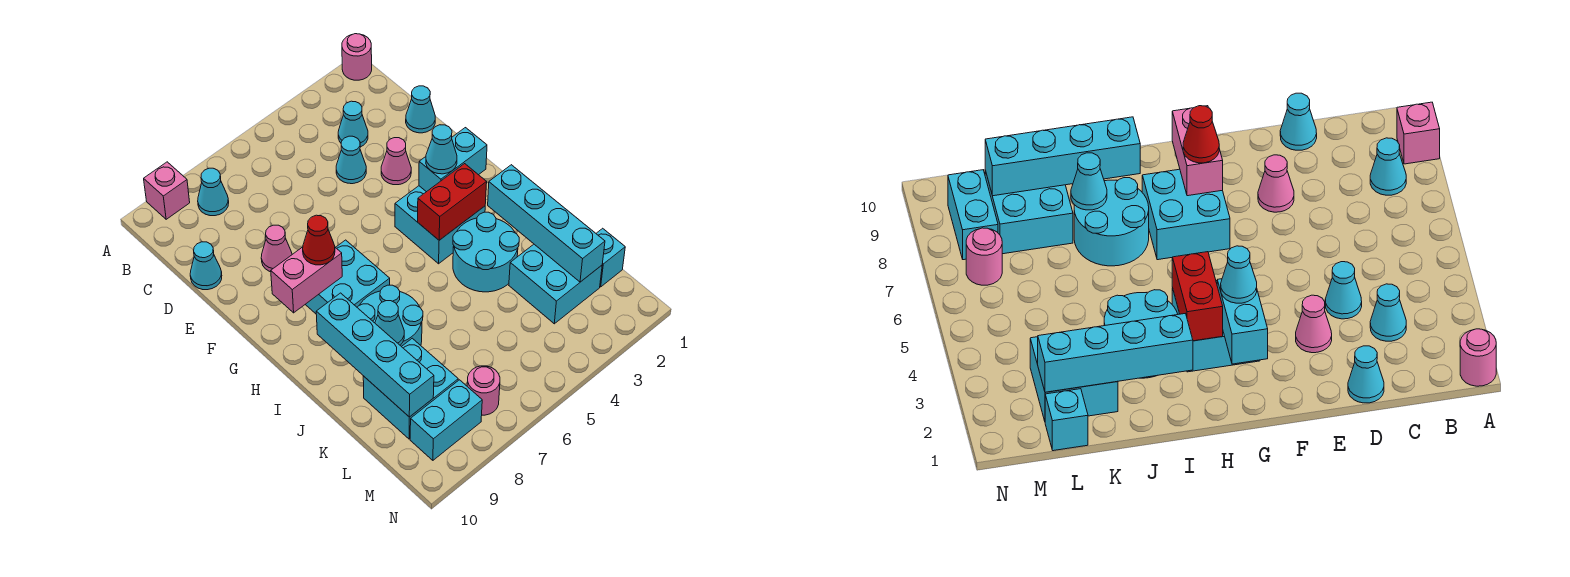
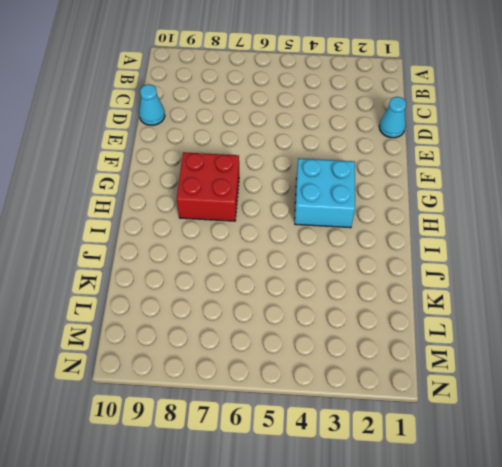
red 2x2 brick [177,152,239,221] -> cyan 2x2 brick [305,240,390,314]
none -> pink 1x1 round brick [342,34,372,80]
none -> pink 1x1 brick [144,162,190,219]
none -> cyan 1x1 cone [198,168,229,216]

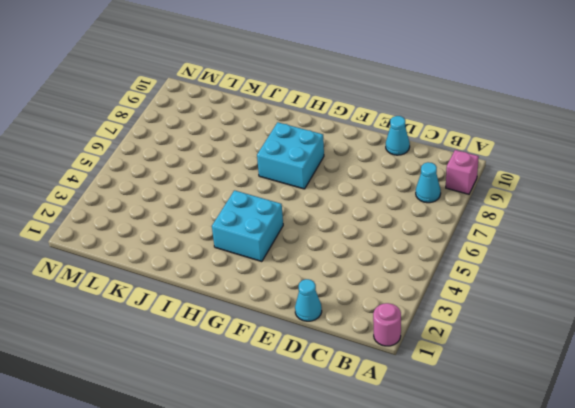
none -> cyan 1x1 cone [338,101,368,147]
none -> cyan 1x1 cone [336,136,366,184]
none -> pink 1x1 cone [381,138,411,185]

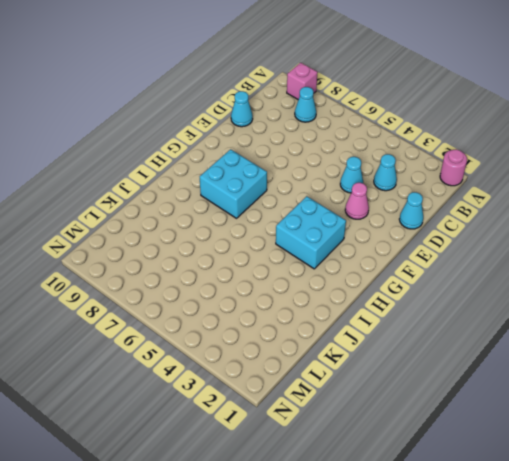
none -> pink 1x1 cone [261,225,292,272]
none -> cyan 2x2 round brick [453,212,519,292]
none -> cyan 2x2 round brick [357,285,423,347]

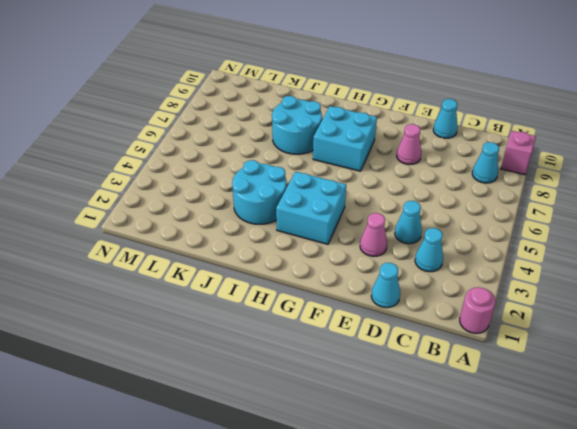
none -> cyan 2x2 brick [509,244,602,324]
none -> cyan 2x2 brick [363,338,458,439]
none -> cyan 1x1 brick [596,228,625,287]

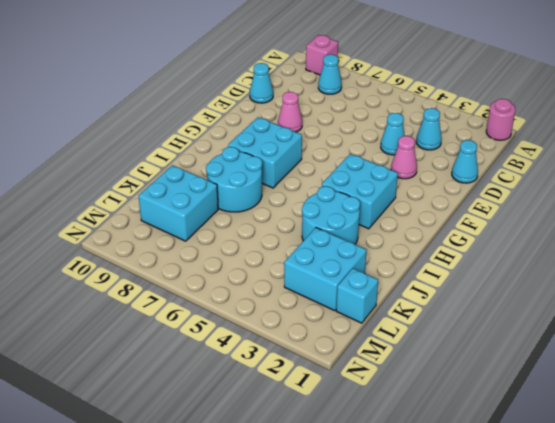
none -> pink 1x1 round brick [467,366,500,415]
none -> cyan 1x2 brick [410,380,482,460]
none -> cyan 1x2 brick [419,128,487,192]

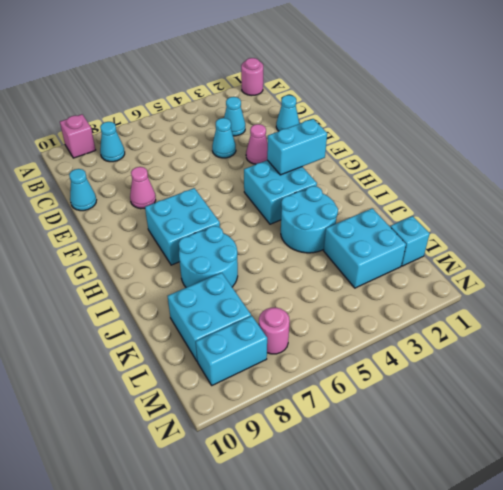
none -> pink 1x2 brick [271,247,342,313]
none -> red 1x2 brick [418,164,487,240]
none -> cyan 1x4 brick [488,165,605,282]

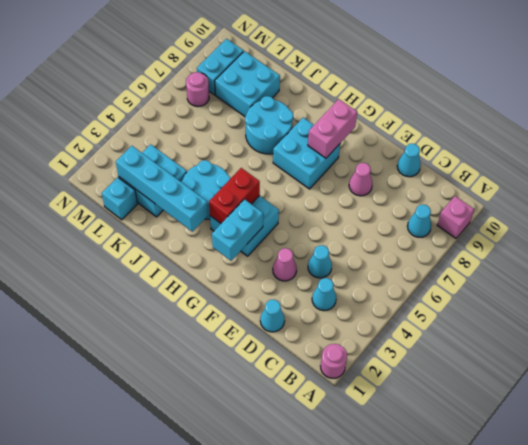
none -> cyan 1x4 brick [316,293,434,417]
none -> cyan 1x1 cone [375,301,404,345]
none -> cyan 1x1 cone [426,125,457,174]

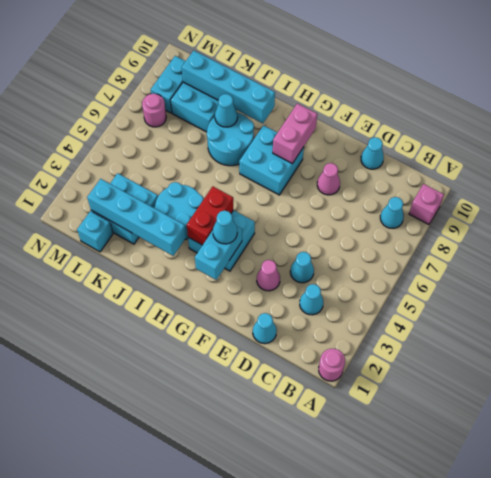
none -> red 1x1 cone [303,215,335,265]

